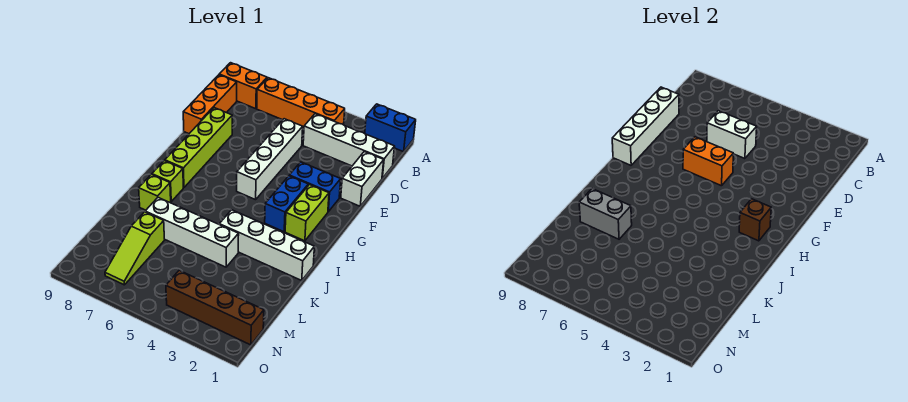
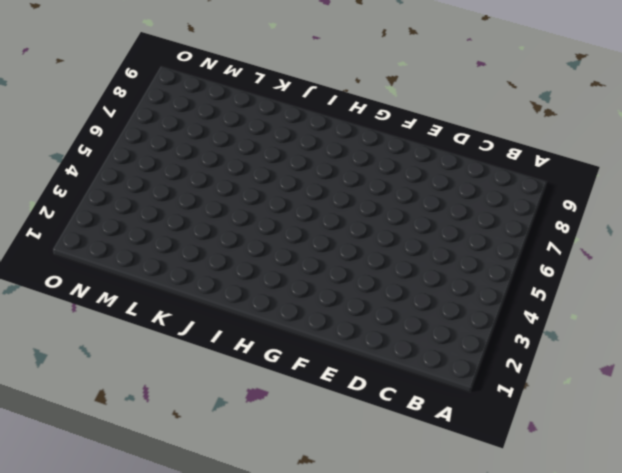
none -> blue 1x2 brick [365,104,416,152]
none -> orange 1x4 brick [257,78,345,128]
none -> orange 1x2 brick [219,63,267,109]

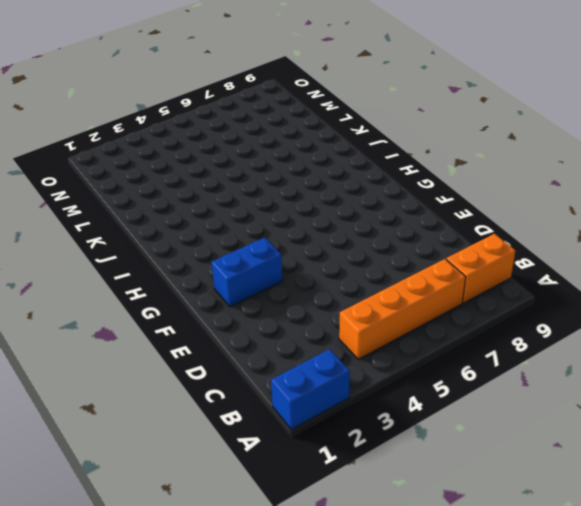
none -> white 1x4 brick [303,114,395,178]
none -> orange 1x3 brick [183,75,237,134]
none -> white 1x2 brick [341,152,384,206]

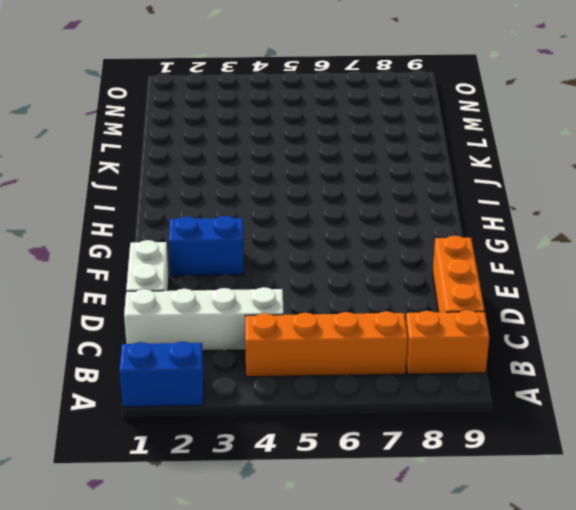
none -> white 1x4 brick [237,119,303,200]
none -> lime 1x4 brick [165,108,232,188]
none -> lime 1x2 brick [285,185,329,241]

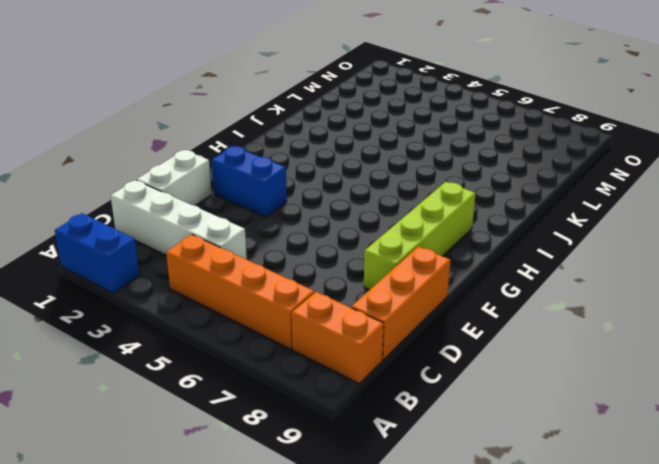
none -> white 1x4 brick [237,119,303,200]
none -> lime 1x2 brick [285,185,329,241]
none -> blue 1x2 brick [265,176,308,232]

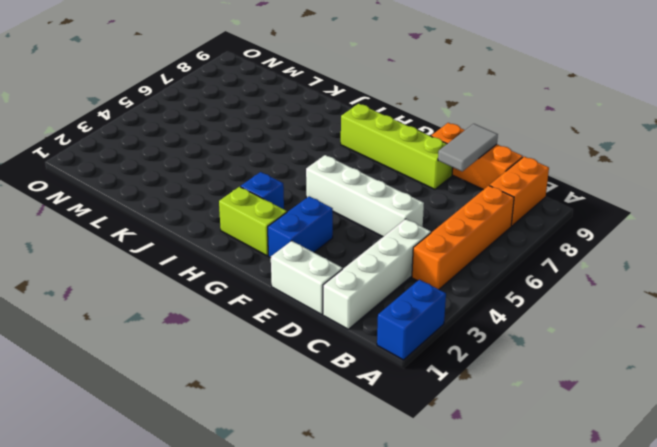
grey 1x2 tile [438,124,498,171] -> white 1x4 brick [612,87,679,165]
blue 1x1 brick [241,172,284,209] -> blue 1x2 brick [265,176,308,232]
none -> lime 1x1 brick [152,161,183,201]
none -> white 1x4 brick [219,210,314,280]
none -> lime 1x1 brick [139,174,171,210]

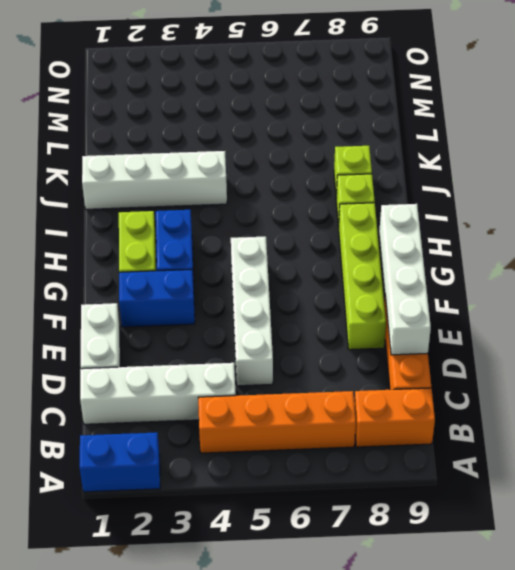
none -> white 1x4 brick [145,198,239,267]
none -> lime 1x3 slope [105,212,165,285]
none -> brown 1x4 brick [166,270,264,345]

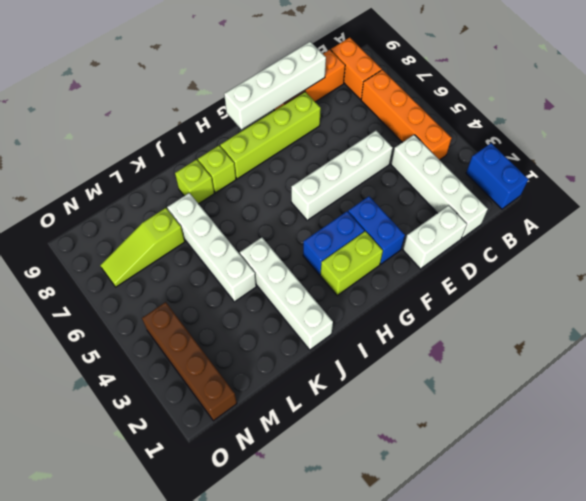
none -> white 1x2 brick [707,111,757,159]
none -> orange 1x2 brick [683,137,733,186]
none -> brown 1x1 brick [739,199,771,241]

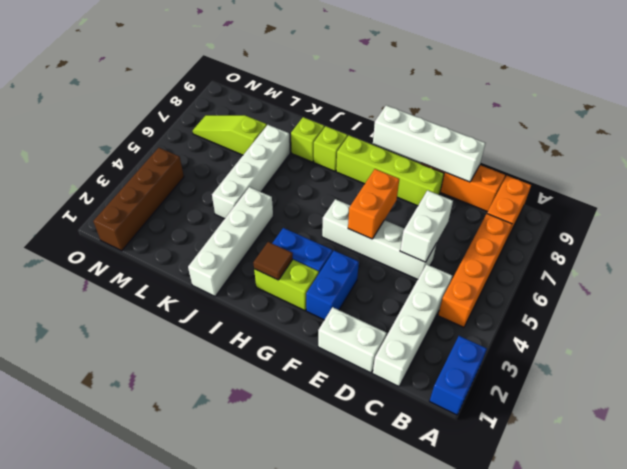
brown 1x1 tile [253,242,293,280] -> brown 1x1 brick [739,199,771,241]
none -> grey 1x2 brick [579,189,632,239]

